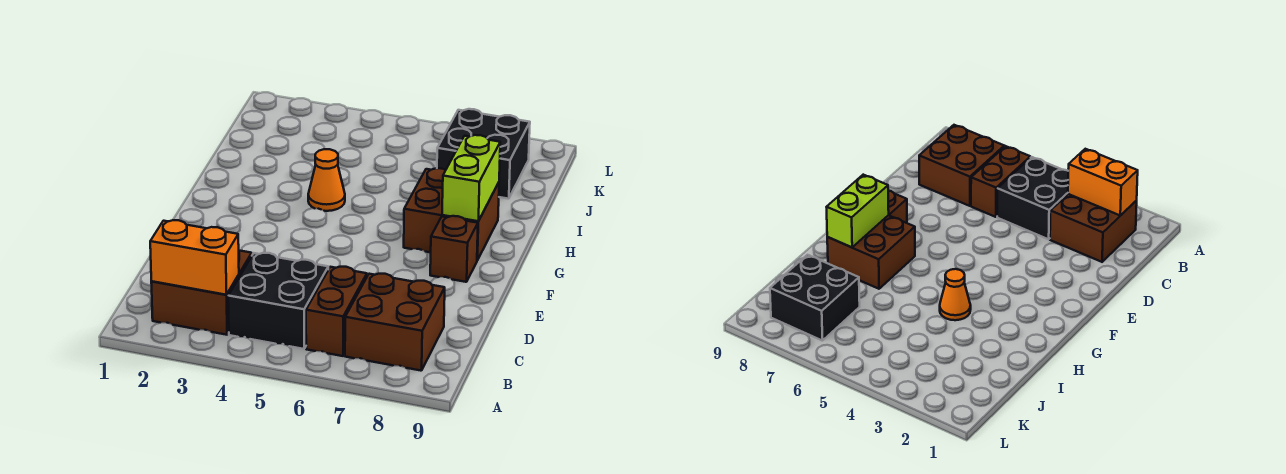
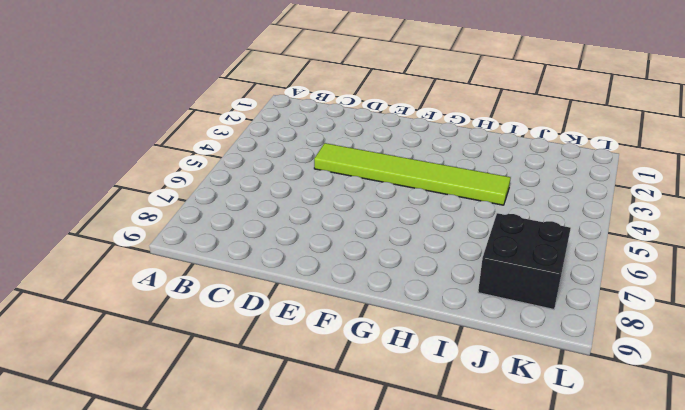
lime 1x6 tile [314,143,511,205] -> orange 1x1 cone [308,149,345,211]
none -> brown 2x2 brick [151,251,252,335]
none -> black 2x2 brick [228,253,328,349]

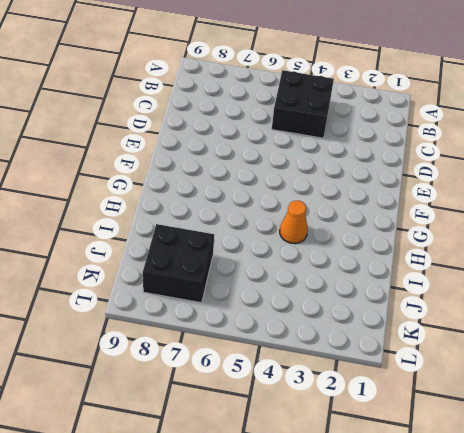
none -> brown 2x2 brick [151,251,252,335]
none -> brown 1x2 brick [306,267,367,356]

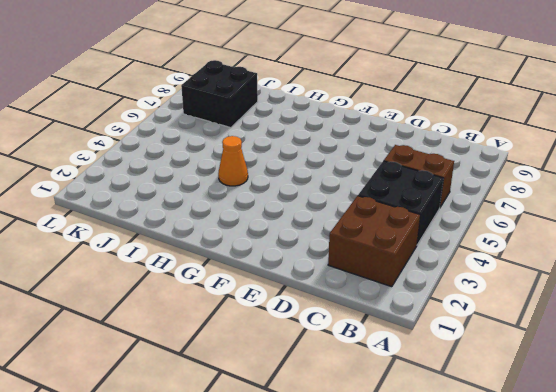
none -> brown 2x2 brick [345,274,445,371]
none -> brown 1x1 brick [430,216,478,282]

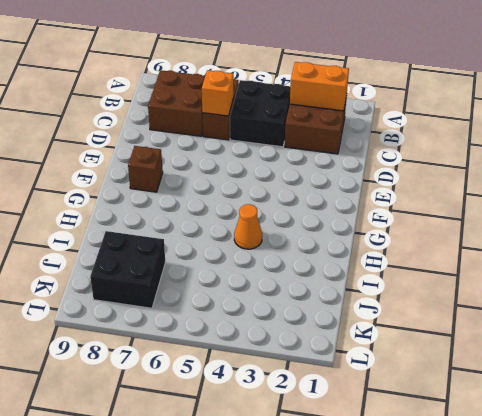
orange 1x1 brick [202,70,234,116] -> none
none -> brown 2x2 brick [404,168,499,260]
none -> lime 1x2 brick [442,135,500,221]

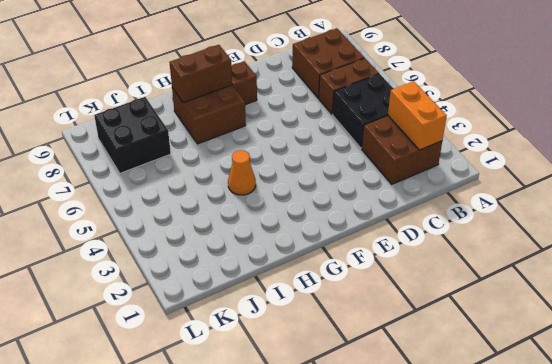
brown 1x2 brick [169,45,232,103] -> lime 1x2 brick [442,135,500,221]

